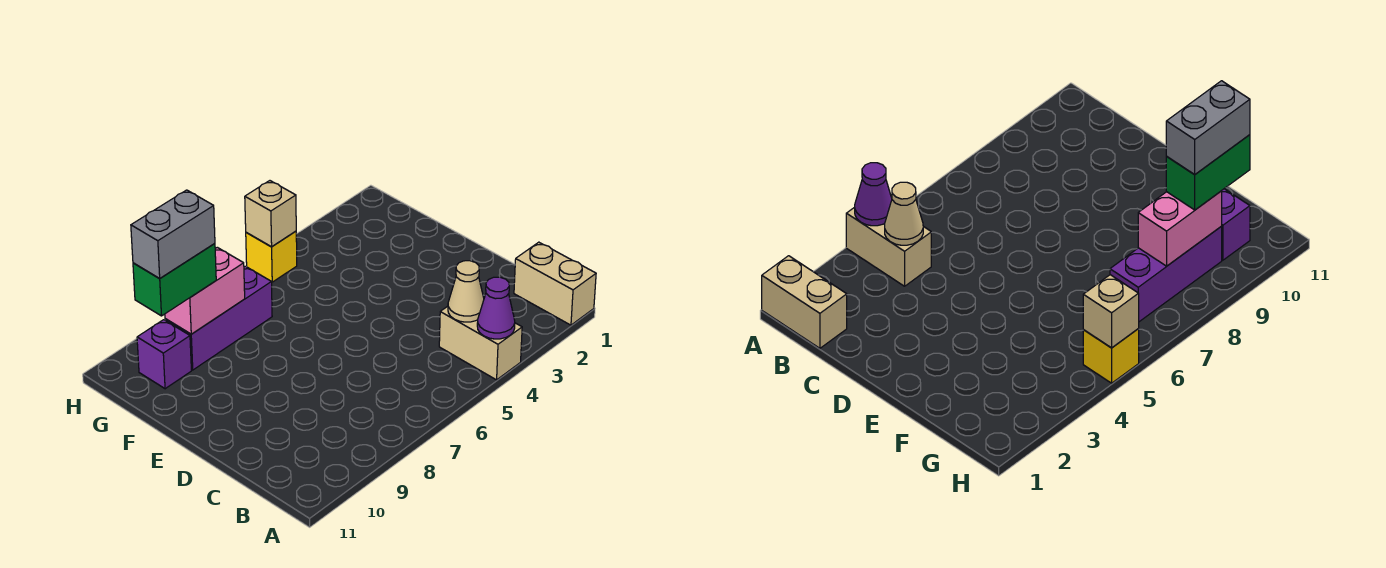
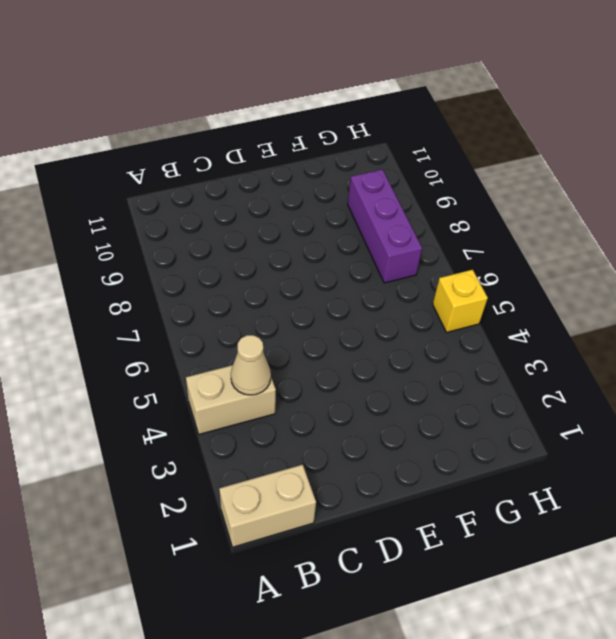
none -> purple 1x1 brick [137,320,191,389]
none -> purple 1x1 cone [477,277,515,339]

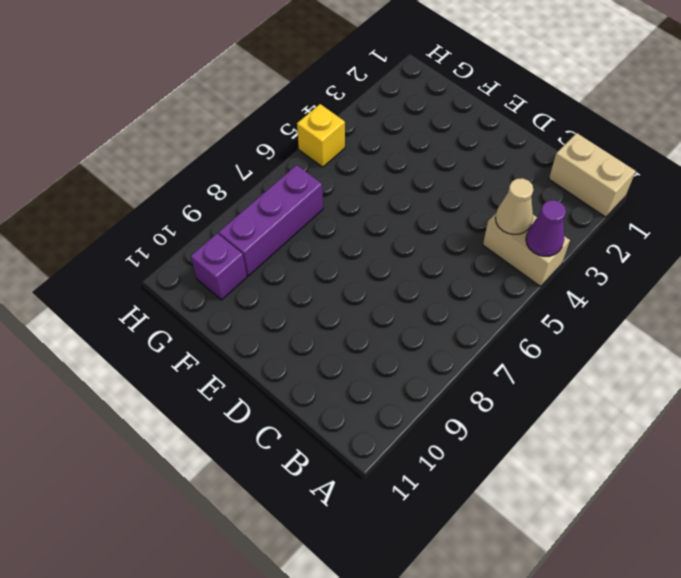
none -> pink 1x2 brick [165,247,245,334]
none -> tan 1x1 brick [245,181,296,247]

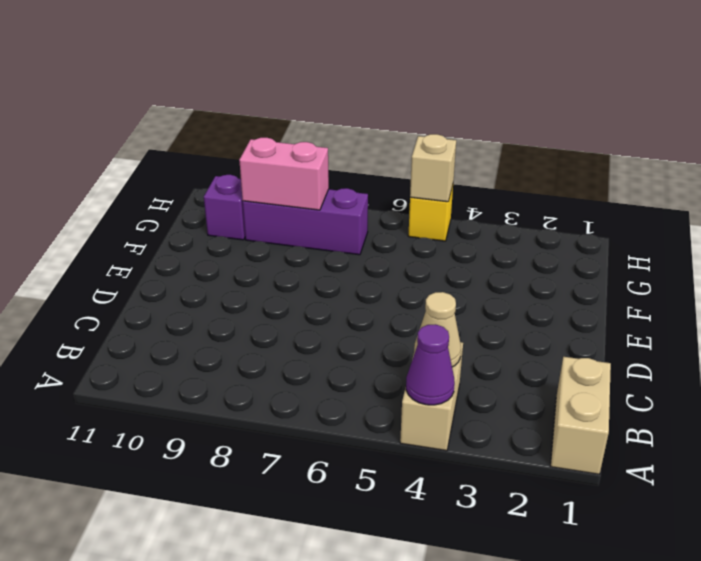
none -> green 1x2 brick [133,244,216,316]
none -> grey 1x2 brick [131,190,215,279]

